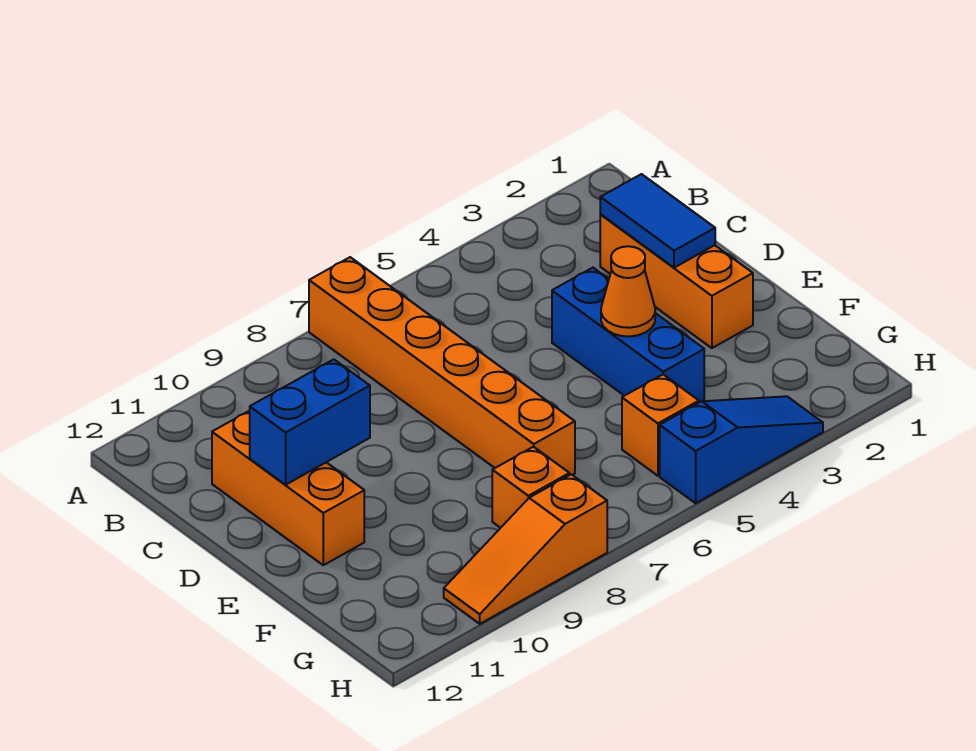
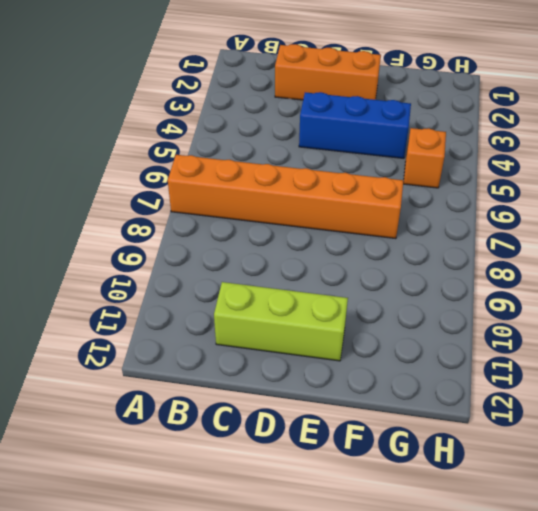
lime 1x3 brick [214,282,348,361] -> orange 1x3 brick [212,411,364,565]
none -> orange 1x1 brick [492,447,569,528]
none -> blue 1x3 slope [660,396,823,503]

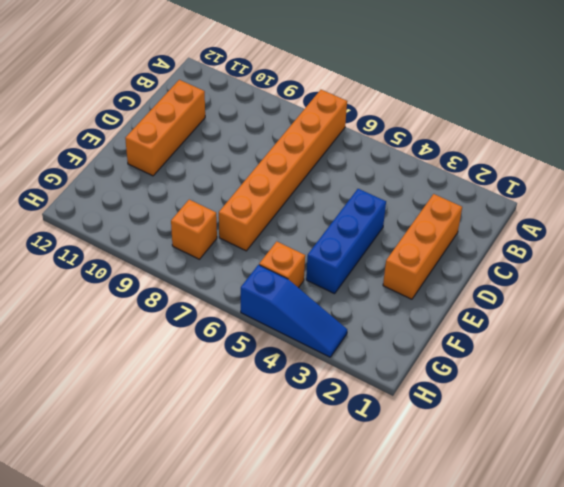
none -> orange 1x3 slope [444,474,607,624]
none -> blue 1x2 tile [600,174,715,268]

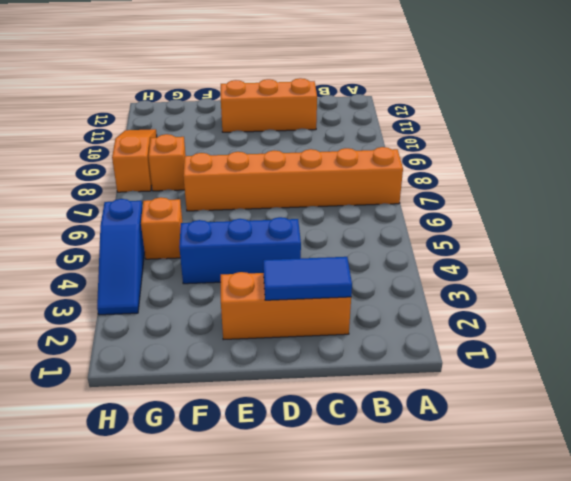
none -> blue 1x2 brick [250,359,370,485]
none -> orange 1x1 cone [601,246,655,336]

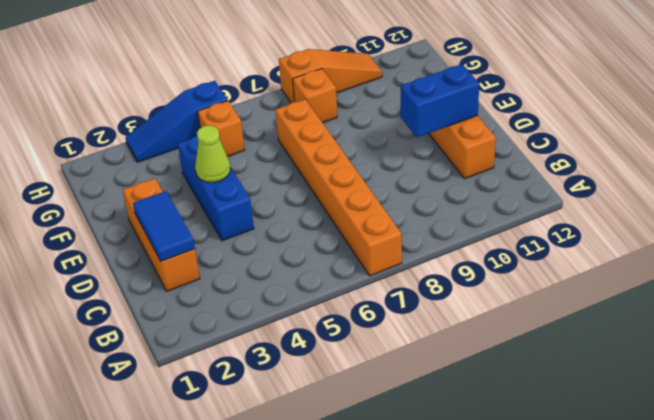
lime 1x1 cone [195,125,230,182] -> orange 1x1 cone [601,246,655,336]

